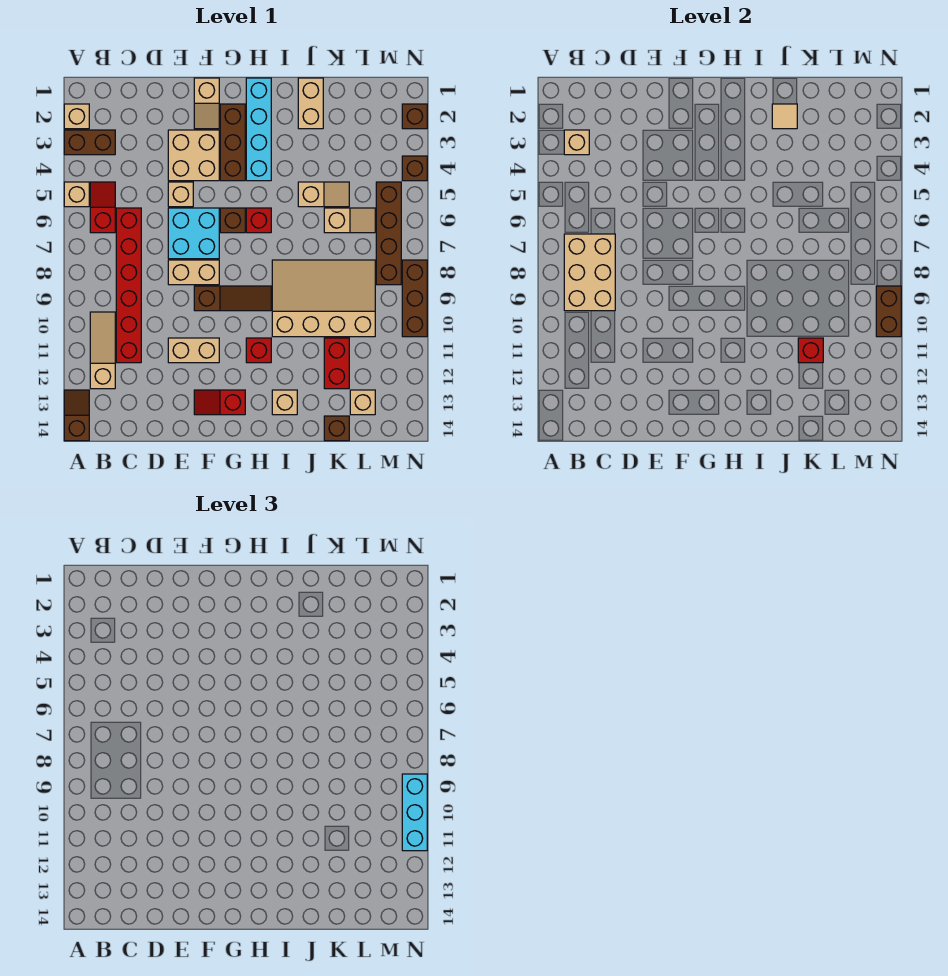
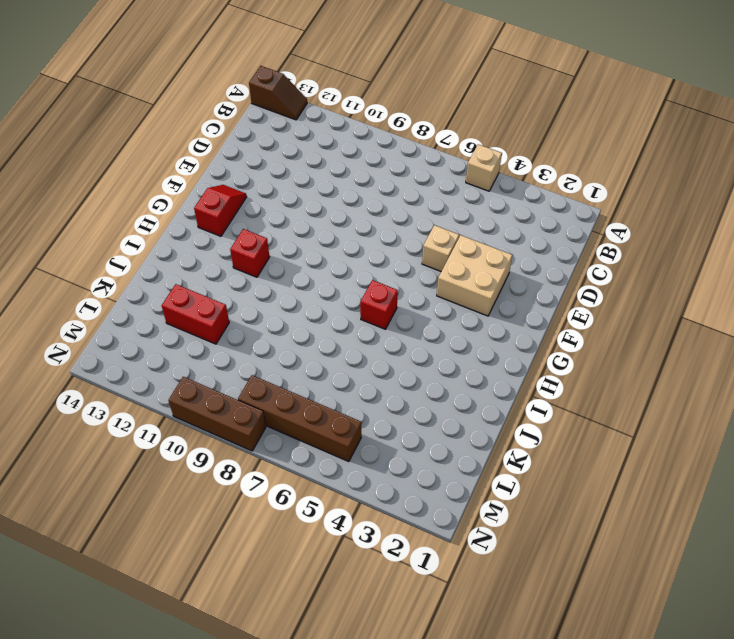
none -> tan 1x1 brick [64,104,89,129]
none -> brown 1x2 brick [64,130,115,155]
none -> red 1x2 slope [90,182,115,233]
none -> tan 1x3 slope [90,312,115,389]

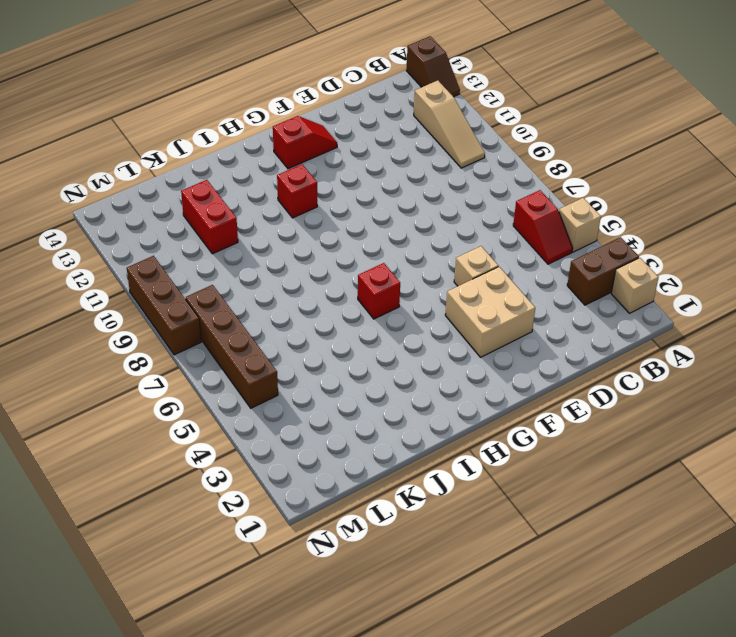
none -> red 1x6 brick [116,208,141,363]
none -> cyan 2x2 brick [168,208,219,259]
none -> tan 1x2 brick [168,260,219,285]
none -> tan 1x2 brick [168,338,219,363]

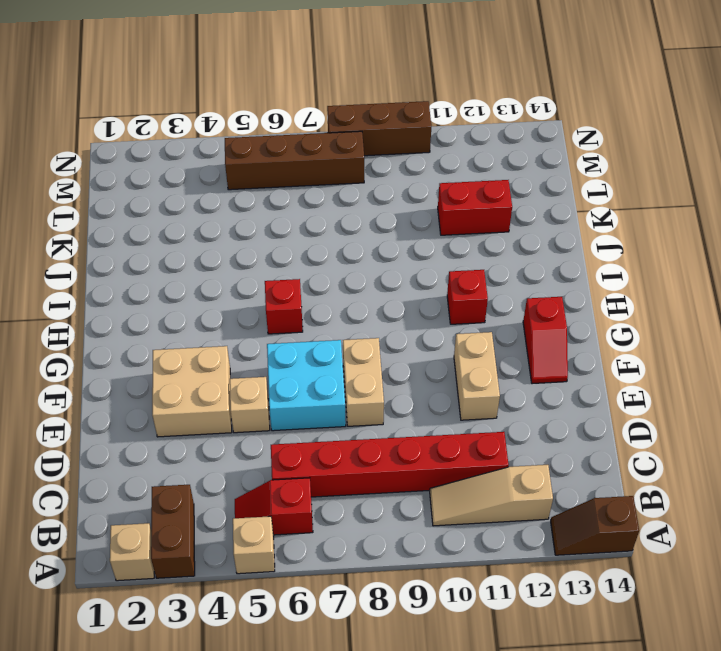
none -> tan 1x2 slope [194,78,219,129]
none -> brown 1x3 slope [194,286,271,311]
none -> brown 1x3 brick [220,104,245,181]
none -> brown 1x1 brick [220,208,245,233]

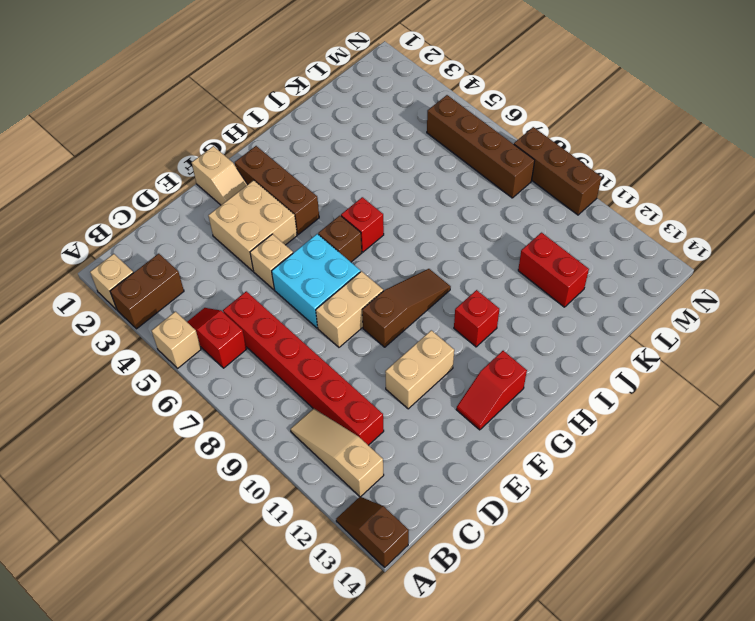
none -> cyan 1x4 brick [246,78,271,181]
none -> tan 3x4 slope [272,260,375,337]
none -> tan 1x1 brick [272,390,297,415]
none -> tan 1x2 brick [298,78,323,129]

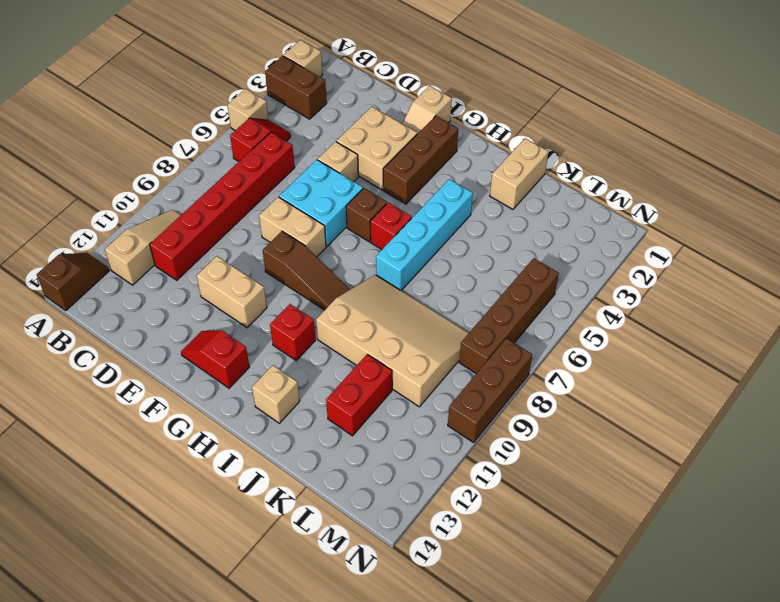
cyan 1x4 brick [376,179,473,291] -> cyan 1x4 brick moved to [246,78,271,181]
none -> tan 1x2 slope [298,182,349,207]
none -> tan 1x2 slope [324,208,375,233]
none -> brown 1x1 brick [324,416,349,441]
none -> tan 1x1 brick [350,390,375,415]

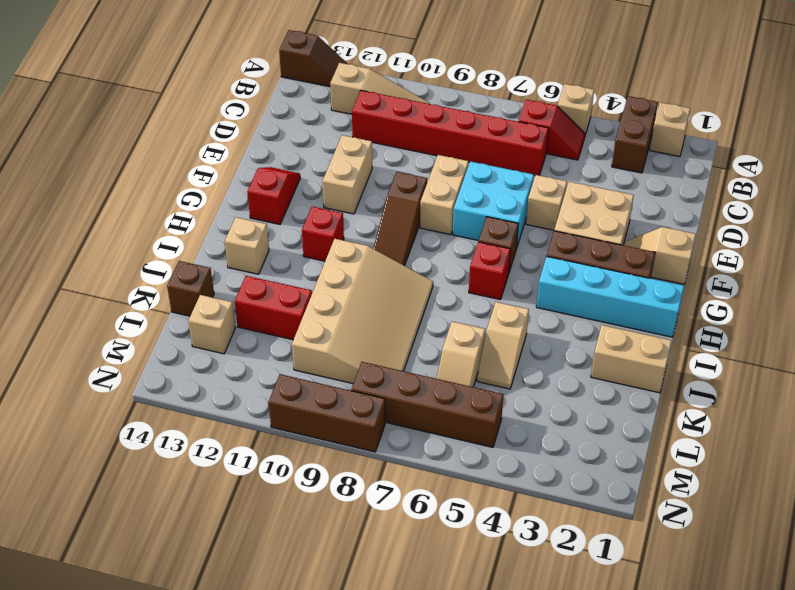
none -> brown 1x1 brick [402,104,427,129]
none -> brown 1x1 brick [402,156,427,181]
none -> tan 1x1 brick [564,130,589,155]
none -> tan 2x3 brick [564,234,615,311]

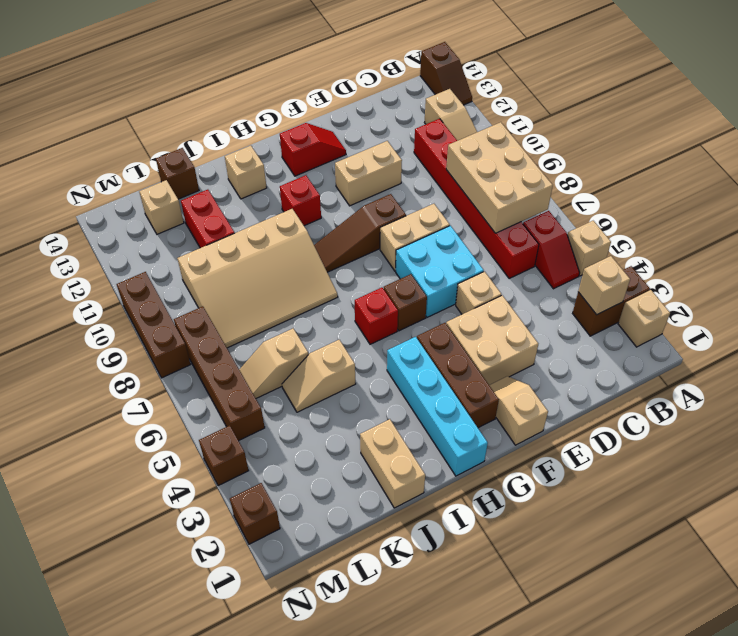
none -> tan 1x1 tile [772,104,797,129]
none -> red 1x1 brick [798,338,823,363]
none -> brown 1x2 brick [876,286,901,337]
none -> cyan 1x3 brick [402,774,427,851]

